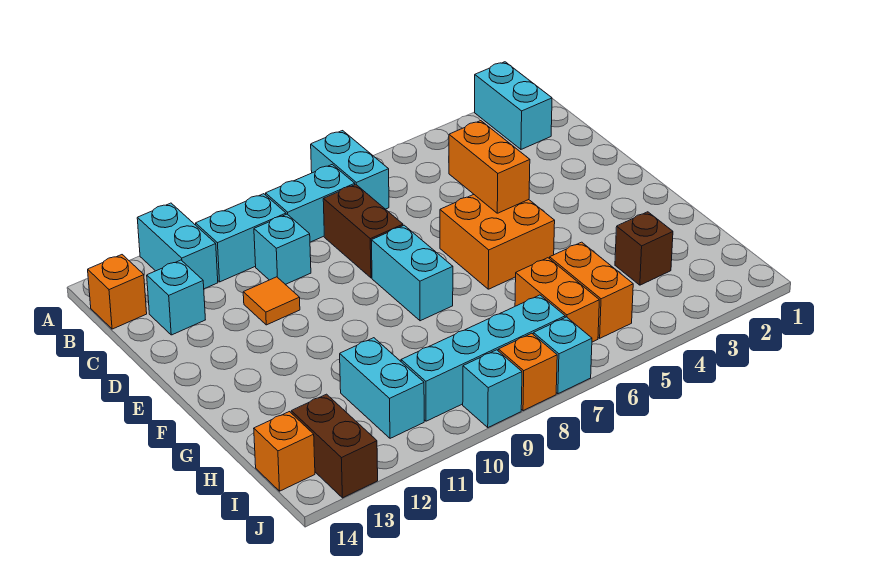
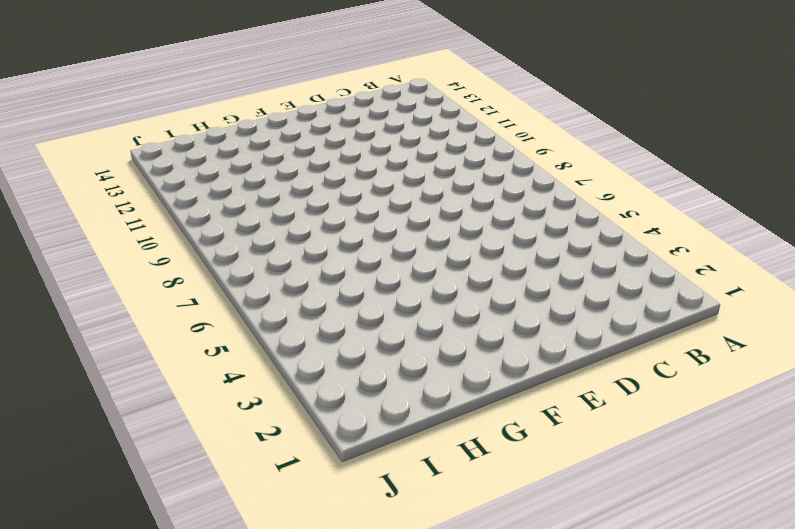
none -> cyan 1x2 brick [475,62,552,149]
none -> cyan 1x2 brick [311,131,389,209]
none -> cyan 1x2 brick [137,203,218,289]

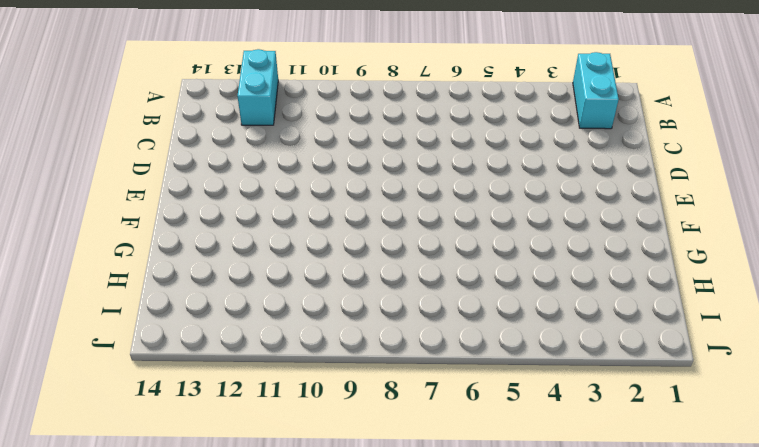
none -> cyan 1x2 brick [311,131,389,209]
none -> cyan 1x2 brick [266,164,355,242]
none -> cyan 1x2 brick [196,194,286,282]

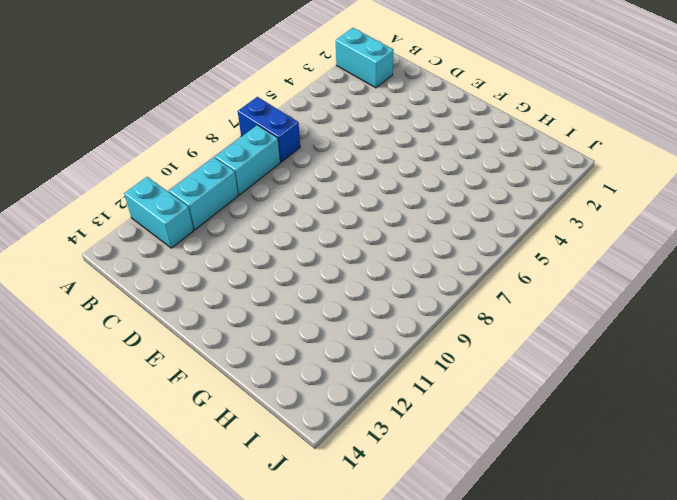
blue 1x2 brick [238,97,300,162] -> cyan 1x2 brick [311,131,389,209]
none -> orange 1x1 brick [88,255,147,329]
none -> brown 1x2 brick [323,184,403,278]
none -> cyan 1x1 brick [254,214,311,284]

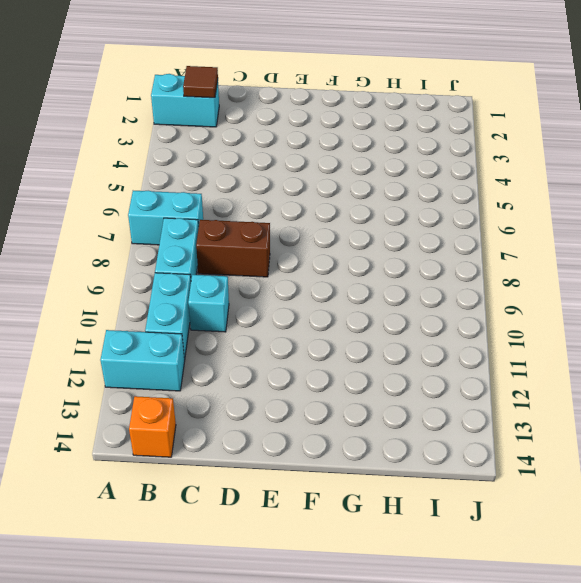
brown 1x1 tile [183,66,218,98] -> none
none -> cyan 1x1 brick [147,260,205,335]
none -> orange 1x1 tile [243,277,300,325]
none -> orange 2x2 brick [440,195,555,289]

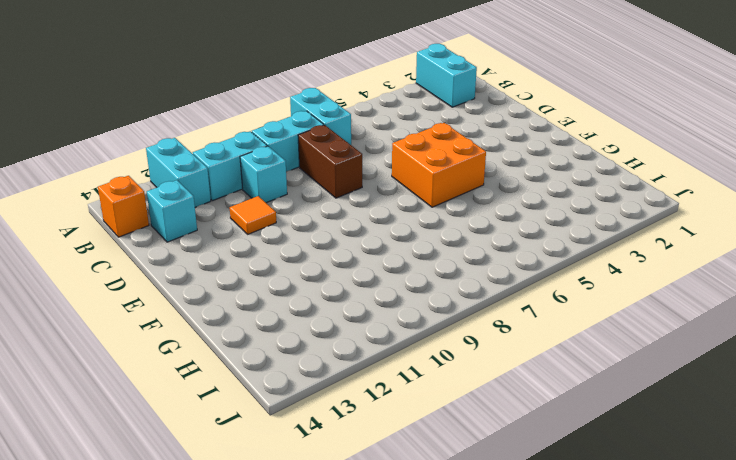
none -> cyan 1x2 brick [371,225,453,321]
none -> brown 1x1 brick [615,212,673,285]
none -> orange 1x2 brick [550,242,633,338]

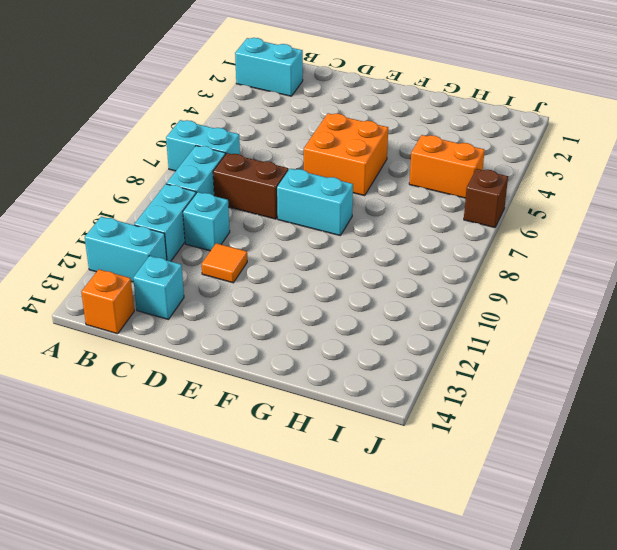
brown 1x1 brick [464,169,508,228] -> brown 1x1 brick moved to [615,212,673,285]
none -> orange 1x2 brick [515,258,599,342]
none -> cyan 1x2 brick [340,338,424,438]
none -> cyan 1x4 brick [401,295,565,421]

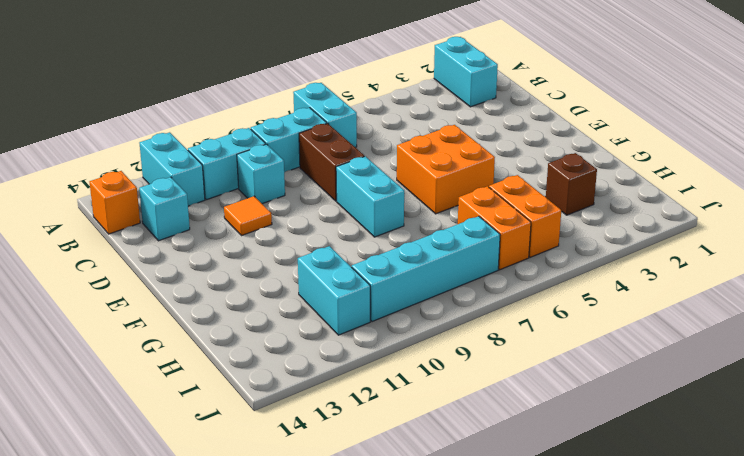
none -> brown 1x2 brick [291,394,378,498]
none -> orange 1x1 brick [254,412,315,491]
none -> cyan 1x1 brick [533,317,592,394]

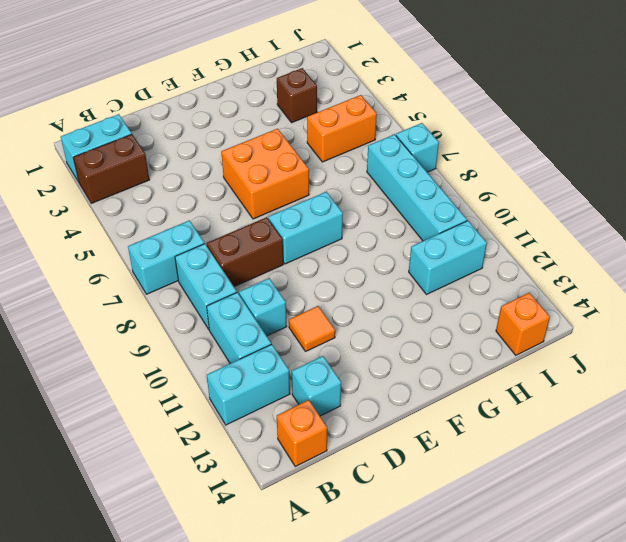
brown 1x2 brick [73,134,149,203] -> brown 1x2 brick moved to [291,394,378,498]
none -> orange 1x2 brick [515,258,599,342]
none -> orange 1x1 brick [498,333,557,411]
none -> cyan 1x1 brick [463,350,522,427]

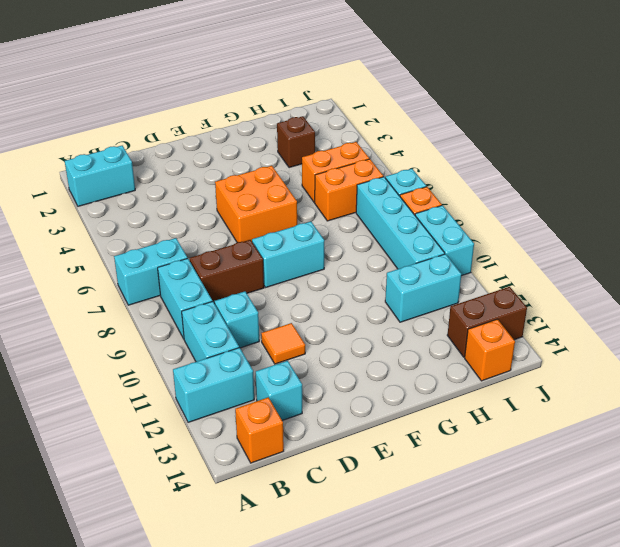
cyan 1x2 brick [415,205,474,276] -> cyan 1x1 brick [463,350,522,427]
none -> orange 1x2 brick [449,121,530,213]

